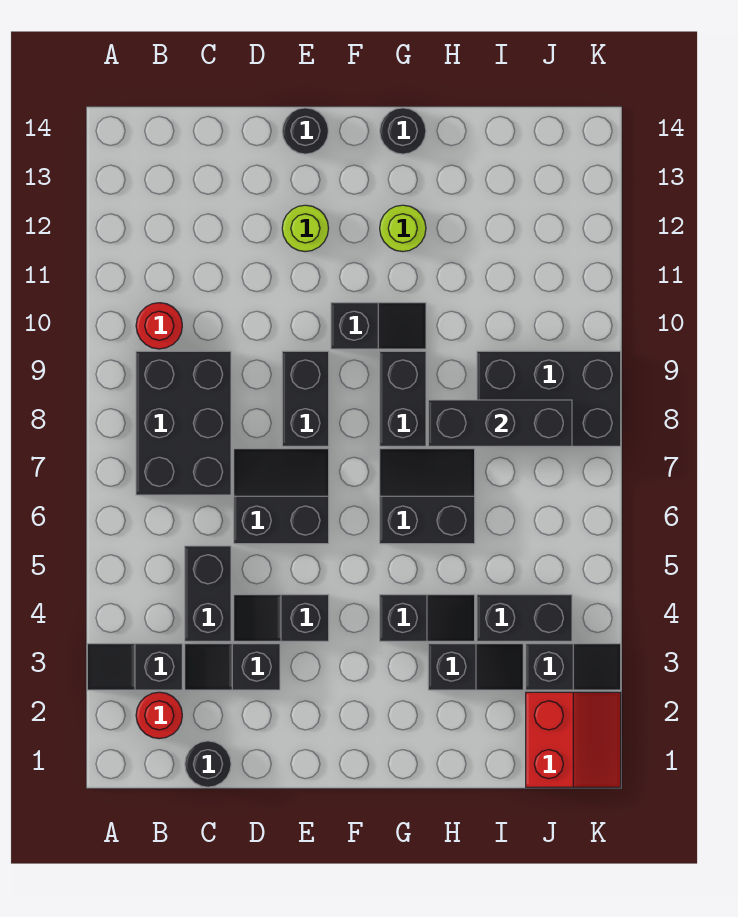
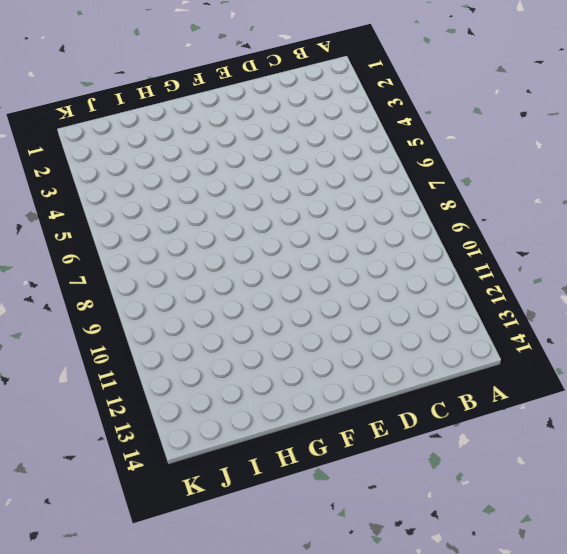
none -> black 1x2 slope [87,644,182,690]
none -> red 1x1 round brick [136,692,182,739]
none -> black 2x3 brick [136,351,231,495]

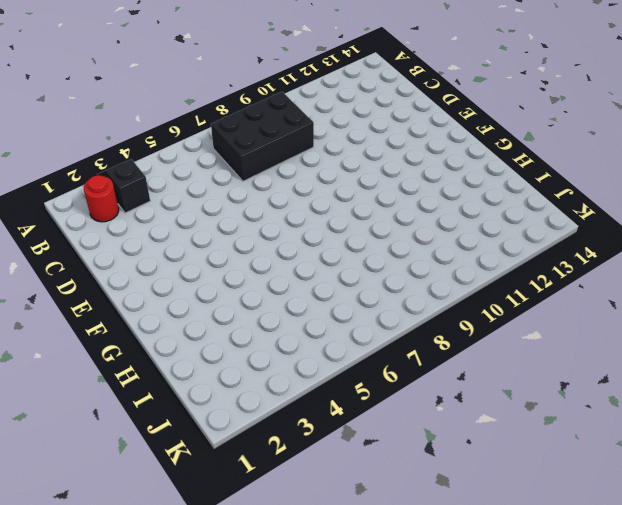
none -> red 1x1 round brick [136,303,182,349]
none -> black 1x1 round brick [185,741,231,787]
none -> black 1x2 slope [185,644,280,690]

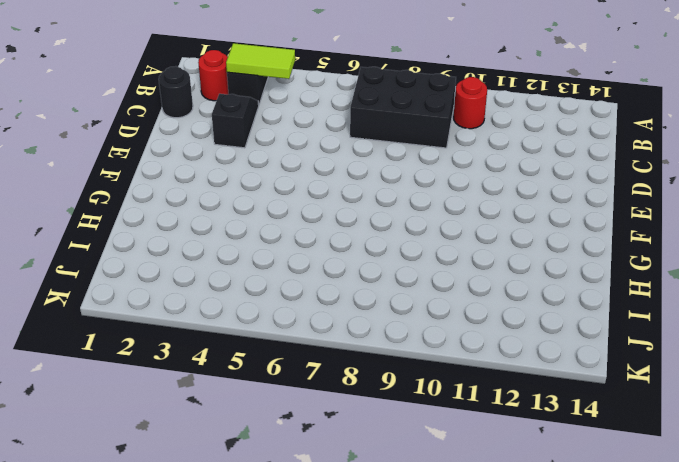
lime 1x2 tile [226,43,295,79] -> none
none -> black 1x2 brick [185,546,231,641]
none -> black 1x2 slope [234,595,329,641]
none -> black 2x2 slope [234,449,329,544]

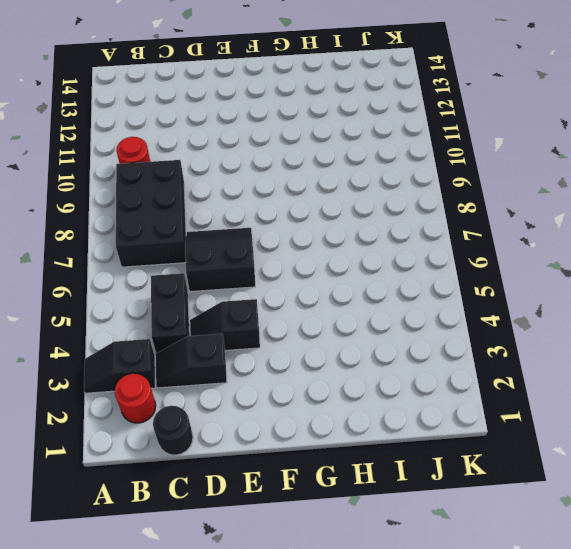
none -> black 1x2 brick [282,351,329,446]
none -> lime 1x1 round brick [282,205,329,252]
none -> black 1x1 round brick [282,108,328,154]

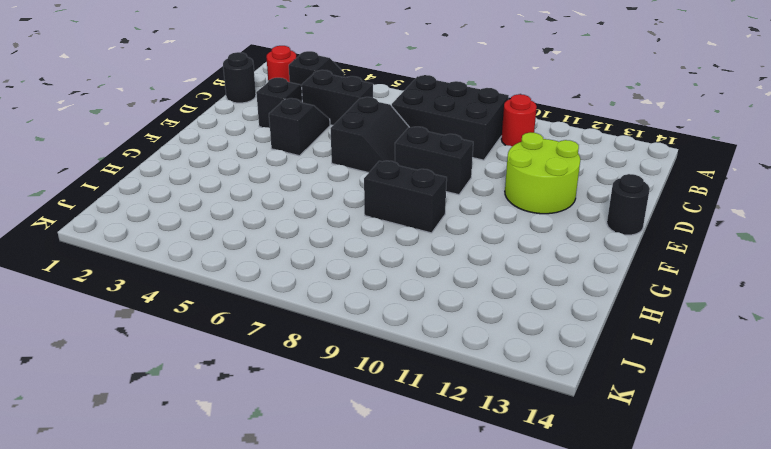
lime 2x2 round brick [505,132,580,214] -> lime 1x1 round brick [282,205,329,252]
none -> black 1x2 slope [331,303,426,349]
none -> black 1x2 slope [380,595,475,641]
none -> black 2x2 slope [380,449,475,544]

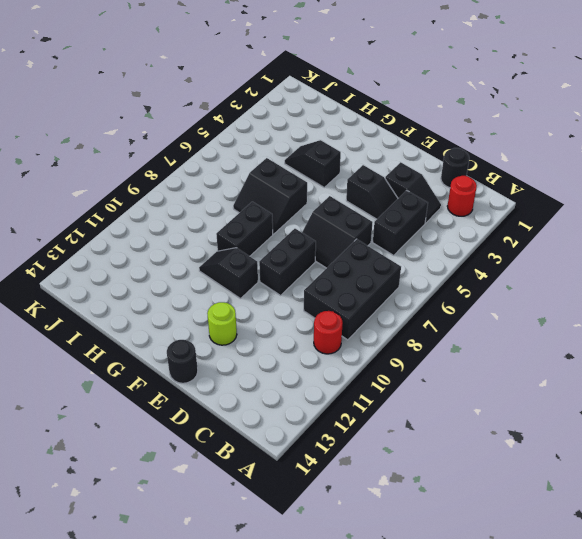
none -> black 1x2 slope [87,644,182,690]
none -> lime 1x1 round brick [380,205,426,252]
none -> black 1x1 round brick [380,108,426,154]

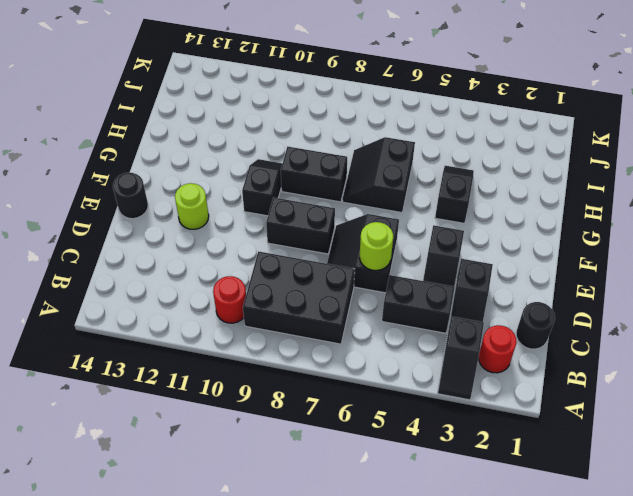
lime 1x1 round brick [360,222,393,270] -> lime 1x1 round brick moved to [380,205,426,252]
none -> black 1x1 round brick [380,108,426,154]
none -> black 1x2 slope [428,644,523,690]
none -> black 1x2 brick [477,595,572,641]

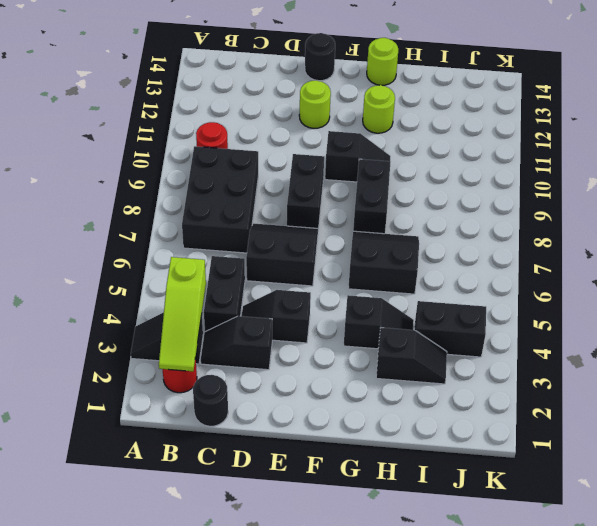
lime 1x3 slope [159,257,206,371] -> none
lime 1x1 round brick [367,38,398,85] -> black 1x1 round brick [380,108,426,154]
none -> black 2x3 brick [477,351,621,446]
none -> red 2x2 slope [526,692,621,787]
none -> black 1x2 slope [526,644,621,690]

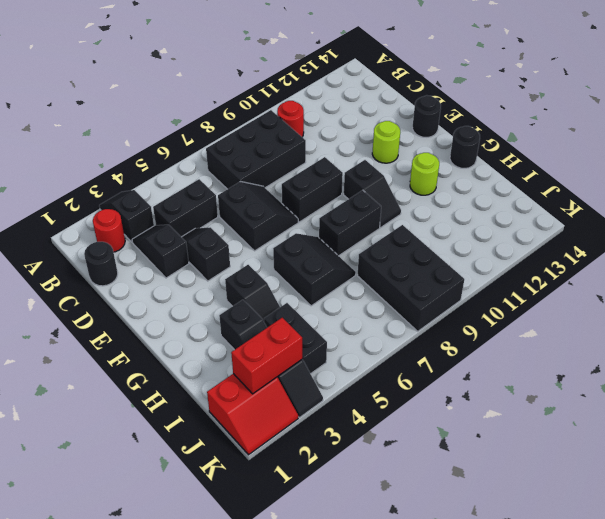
red 1x2 brick [231,318,302,394] -> none
none -> black 1x3 brick [428,400,572,446]

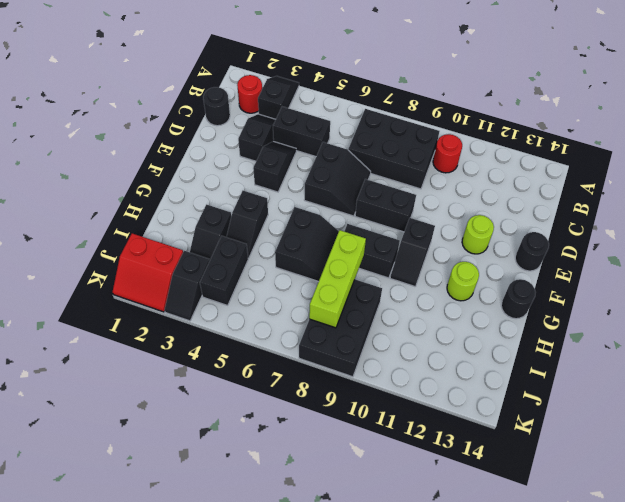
lime 1x3 brick [309,230,366,328] -> black 1x3 brick [428,400,572,446]

